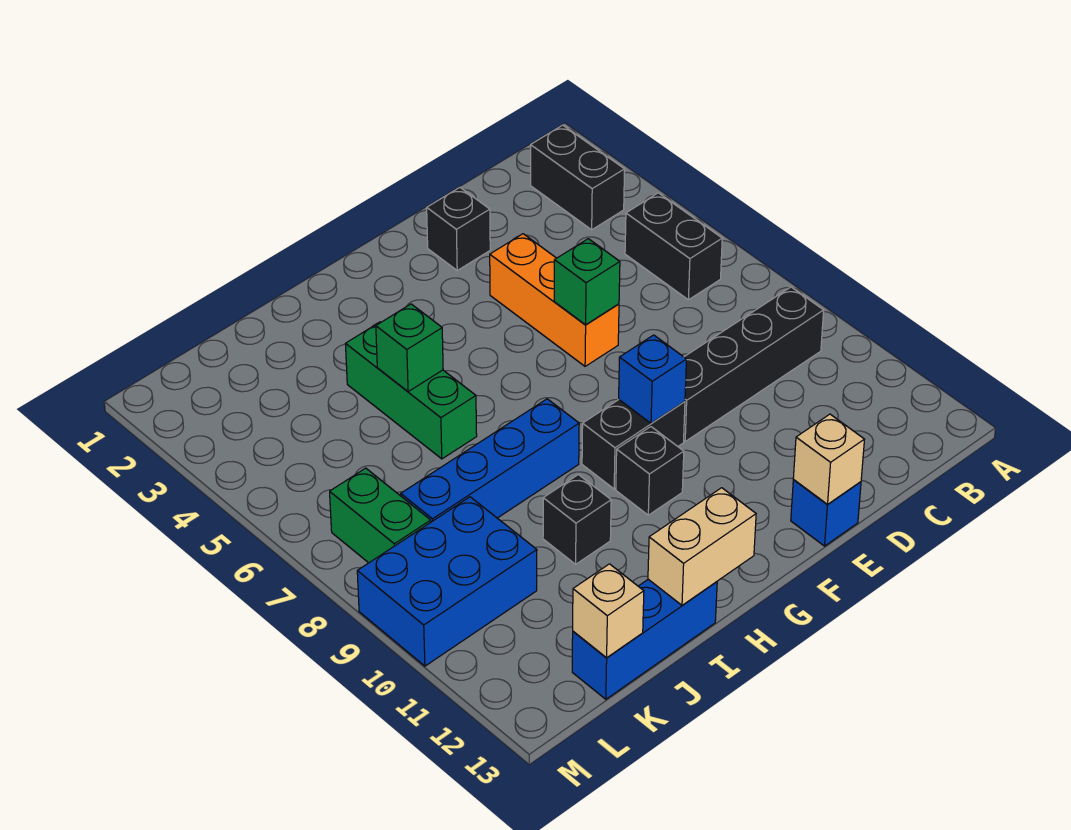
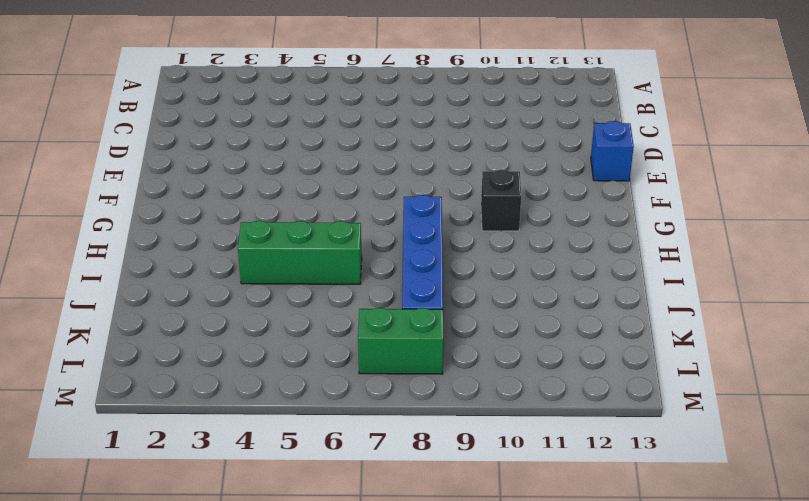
none -> black 1x2 brick [531,125,625,230]
none -> black 1x2 brick [625,193,722,300]
none -> black 1x4 brick [684,287,824,441]

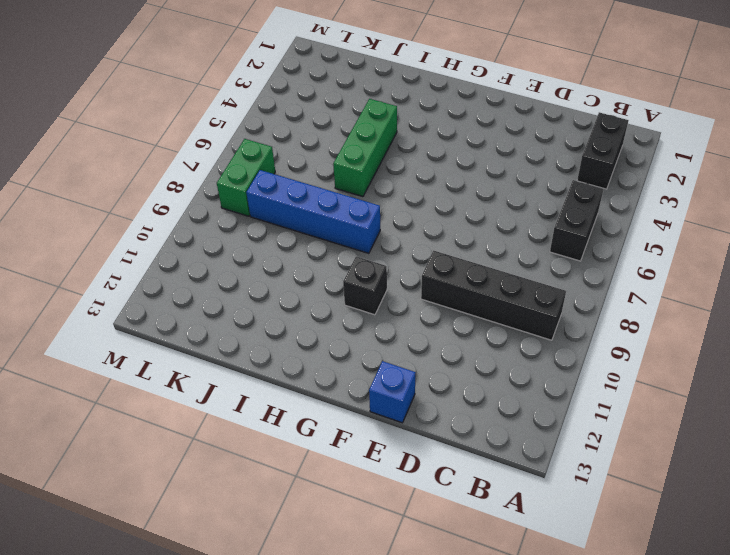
none -> black 1x1 brick [427,188,490,270]
none -> orange 1x3 brick [490,234,619,366]
none -> black 1x2 brick [582,400,685,489]

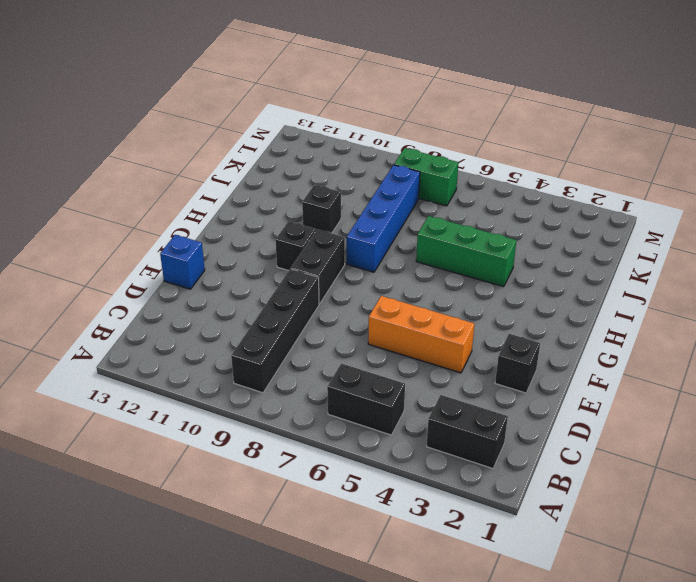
none -> blue 1x3 brick [572,579,717,699]
none -> blue 2x3 brick [357,497,537,666]
none -> green 1x1 brick [554,239,620,325]

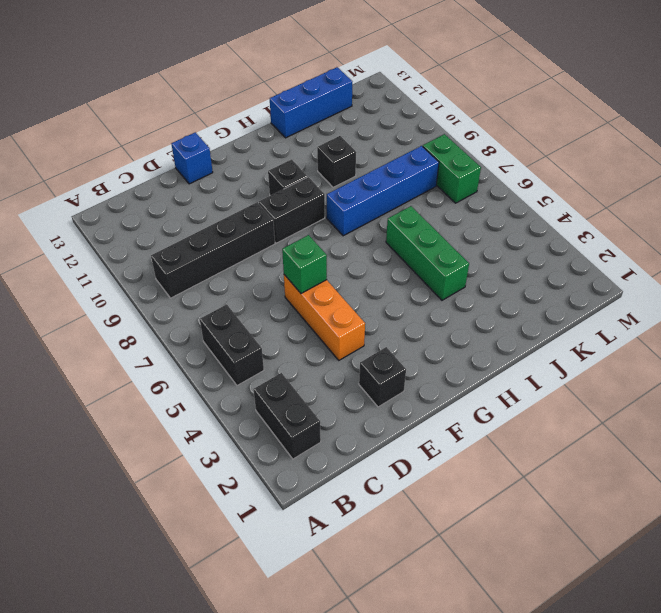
none -> blue 2x3 brick [357,497,537,666]
none -> tan 1x1 brick [793,414,865,505]
none -> blue 1x1 brick [619,335,687,423]

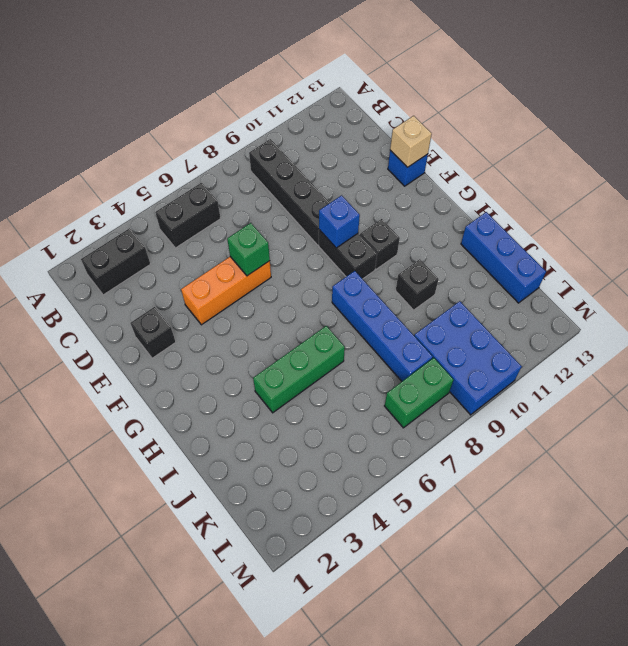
none -> tan 1x2 brick [648,488,756,605]
none -> green 1x1 brick [376,304,443,392]
none -> tan 1x1 brick [573,564,644,658]

